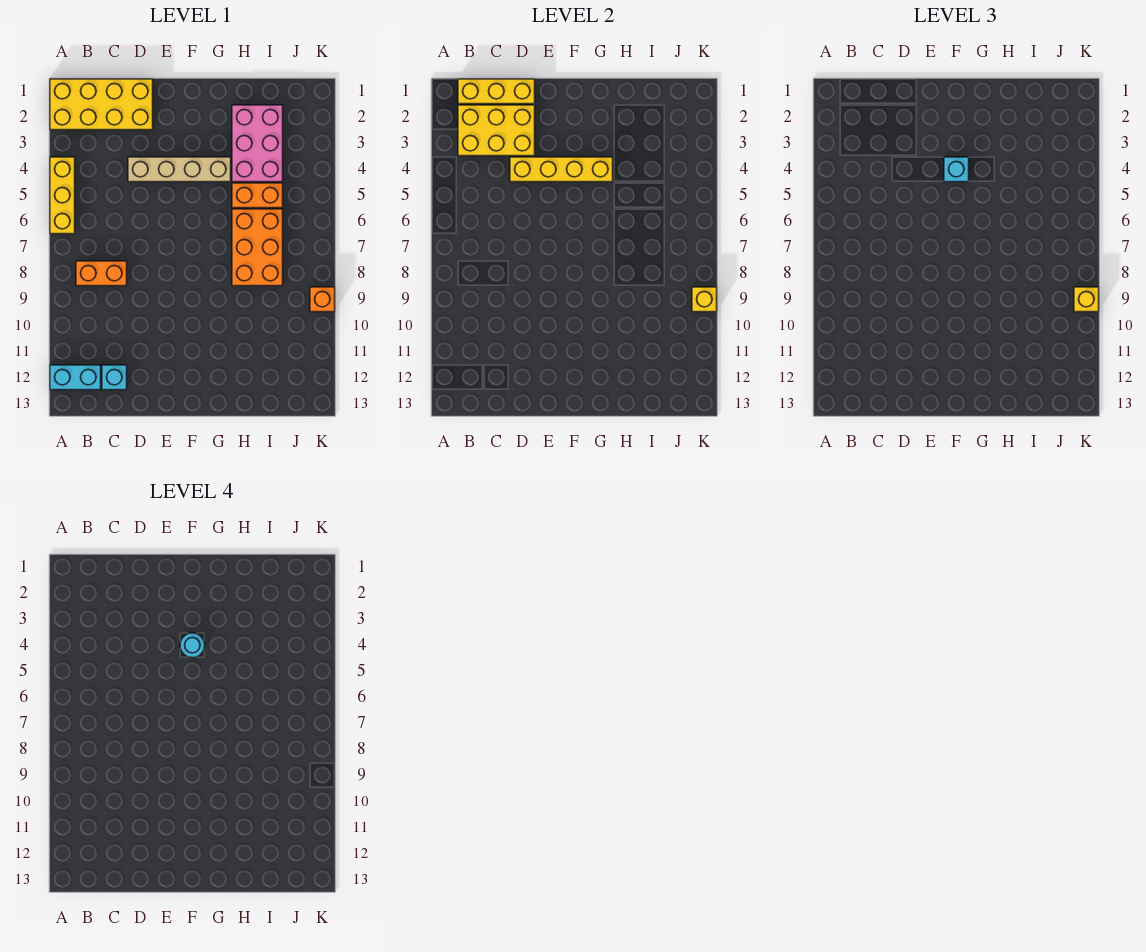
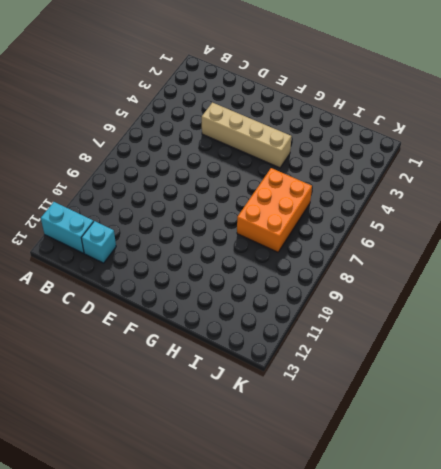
none -> yellow 2x4 brick [50,79,153,130]
none -> yellow 1x3 brick [50,157,75,234]
none -> orange 1x2 brick [76,261,127,286]

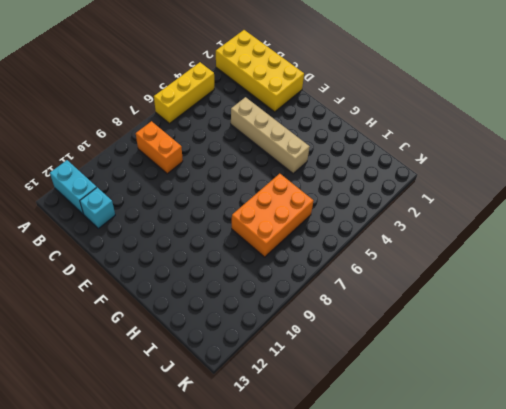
none -> pink 2x3 brick [232,105,283,182]
none -> orange 1x2 brick [232,183,283,208]
none -> orange 1x1 brick [310,287,335,312]

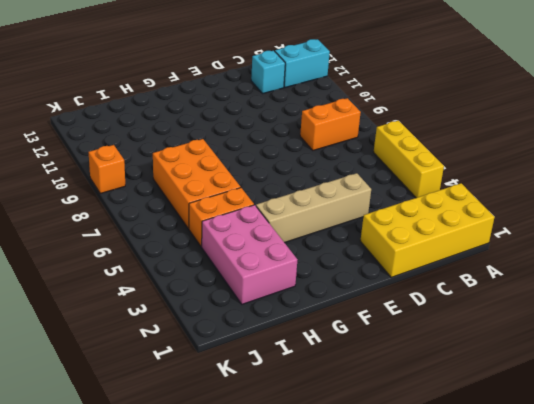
none -> yellow 1x3 brick [458,79,535,104]
none -> yellow 2x3 brick [458,105,535,156]
none -> yellow 1x4 brick [510,157,613,182]

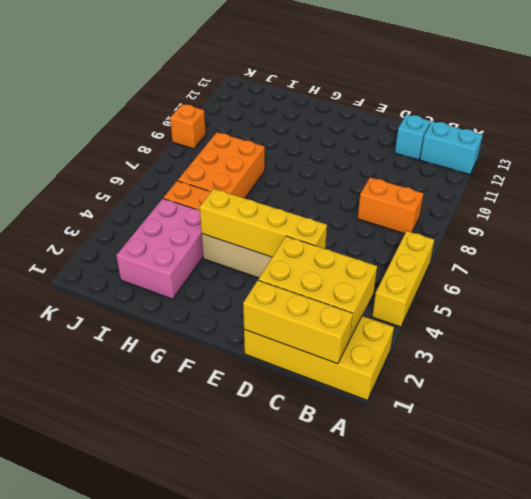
none -> yellow 1x1 brick [692,287,717,312]
none -> cyan 1x1 brick [944,157,969,182]
none -> yellow 1x1 brick [1074,287,1099,312]

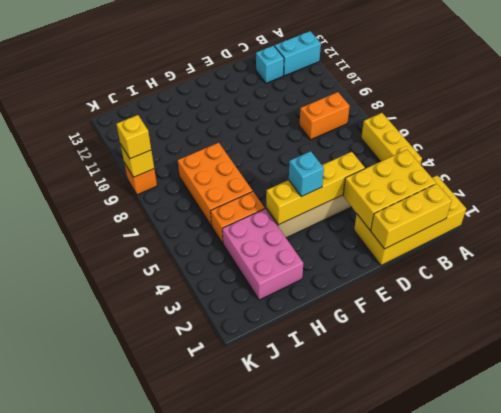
none -> cyan 1x1 round brick [180,633,205,658]

